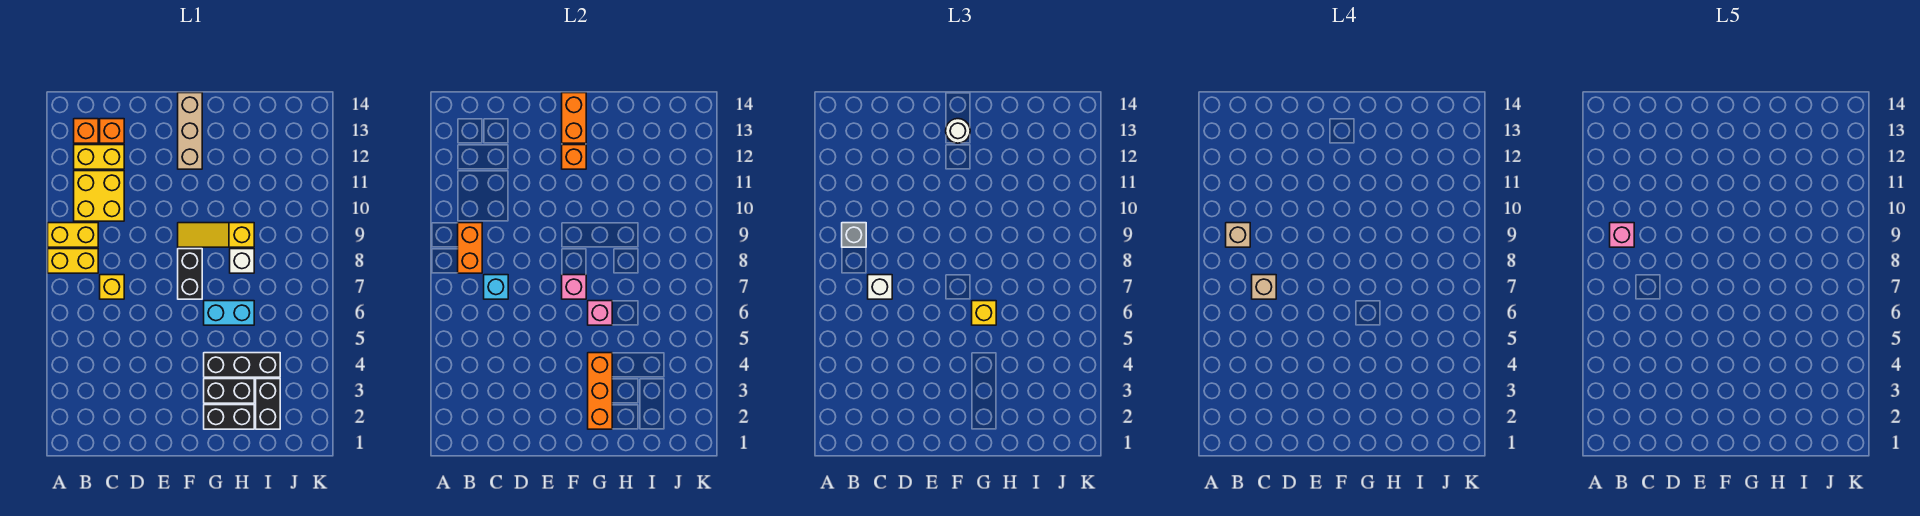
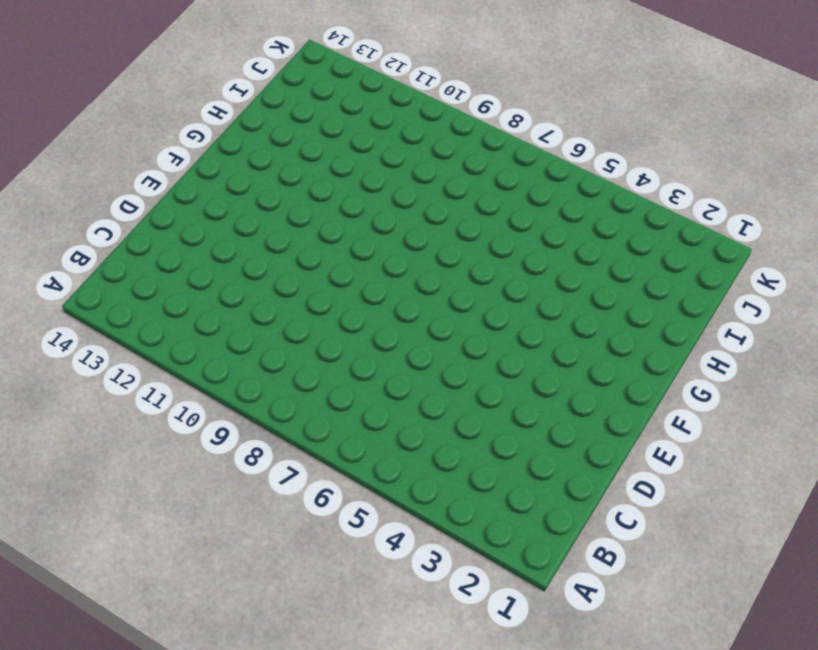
none -> yellow 1x2 brick [48,249,98,273]
none -> yellow 1x2 brick [48,223,98,247]
none -> yellow 2x2 brick [74,171,124,221]
none -> yellow 1x2 brick [74,145,124,169]

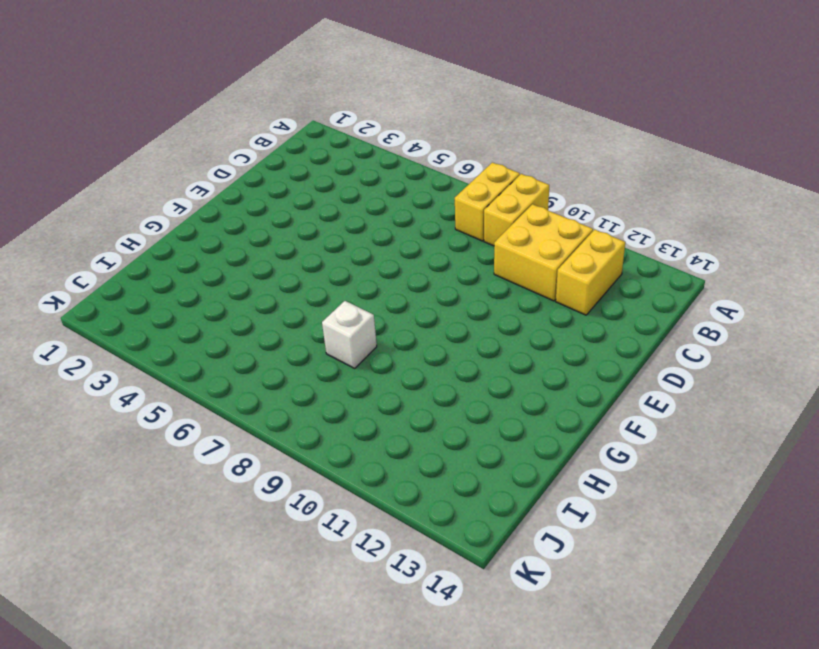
none -> orange 1x1 brick [74,119,98,143]
none -> yellow 1x1 brick [100,275,124,299]
none -> orange 1x1 brick [100,119,124,143]
none -> black 1x2 brick [178,249,202,299]

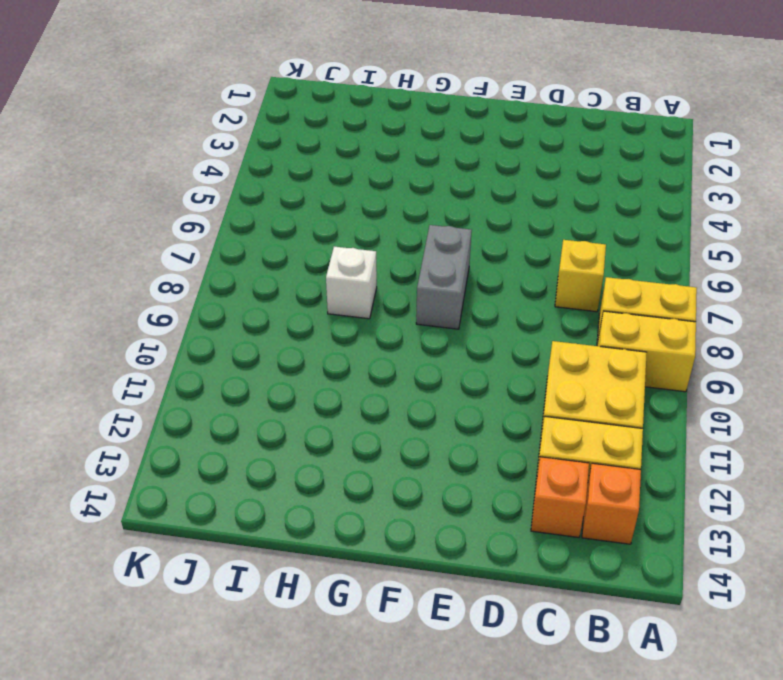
grey 1x2 brick [416,225,472,329] -> black 1x2 brick [178,249,202,299]
none -> yellow 1x3 slope [178,223,254,247]
none -> tan 1x3 brick [178,93,202,169]
none -> black 1x2 brick [204,405,254,429]
none -> black 1x2 brick [204,379,254,403]

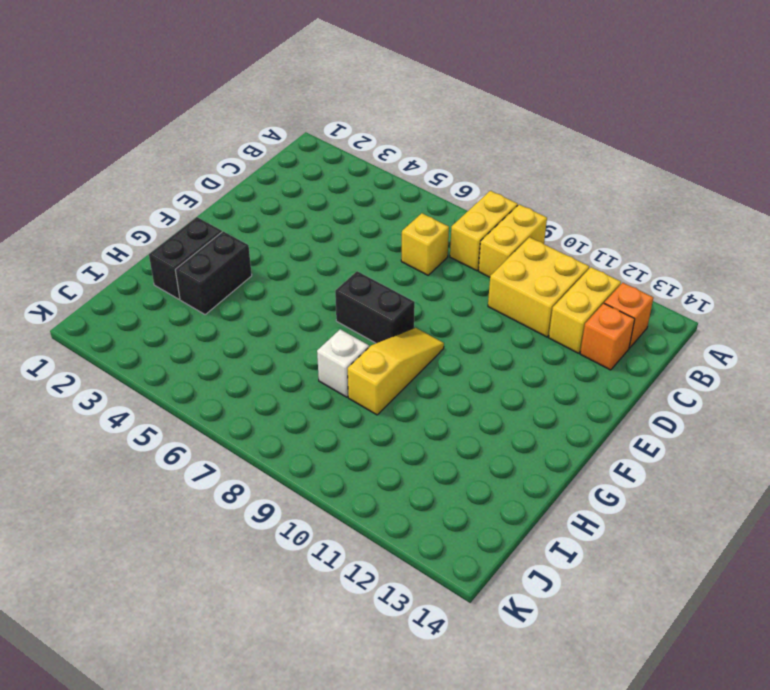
none -> tan 1x3 brick [178,93,202,169]
none -> black 1x3 brick [204,353,280,377]
none -> cyan 1x2 brick [204,301,254,325]
none -> black 1x2 brick [256,379,280,429]

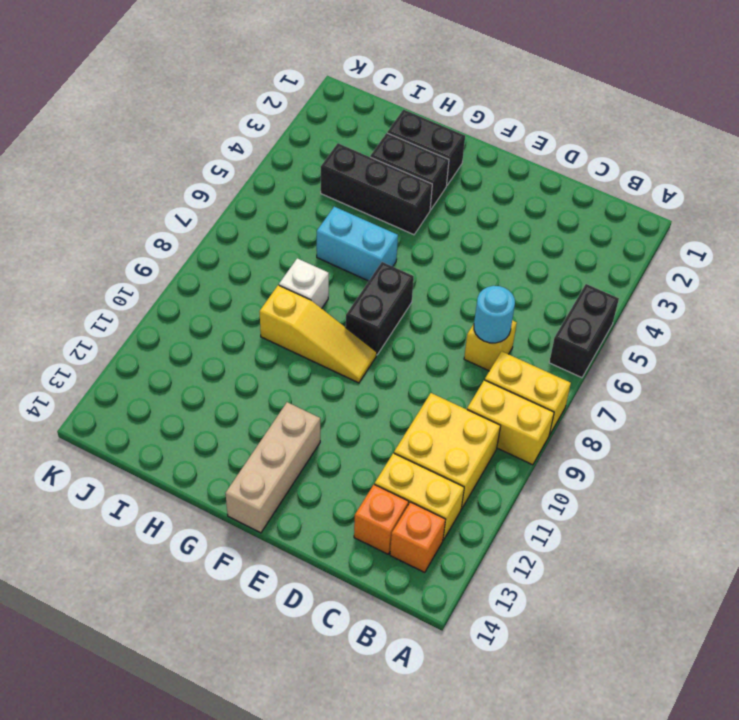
black 1x2 brick [549,284,619,378] -> black 1x2 brick moved to [256,379,280,429]
cyan 1x1 round brick [474,286,515,343] -> cyan 1x1 brick [484,275,508,299]
none -> orange 1x2 brick [458,223,482,273]
none -> pink 1x1 brick [562,275,586,299]
none -> orange 1x1 brick [562,145,586,169]
none -> orange 1x2 brick [562,93,586,143]

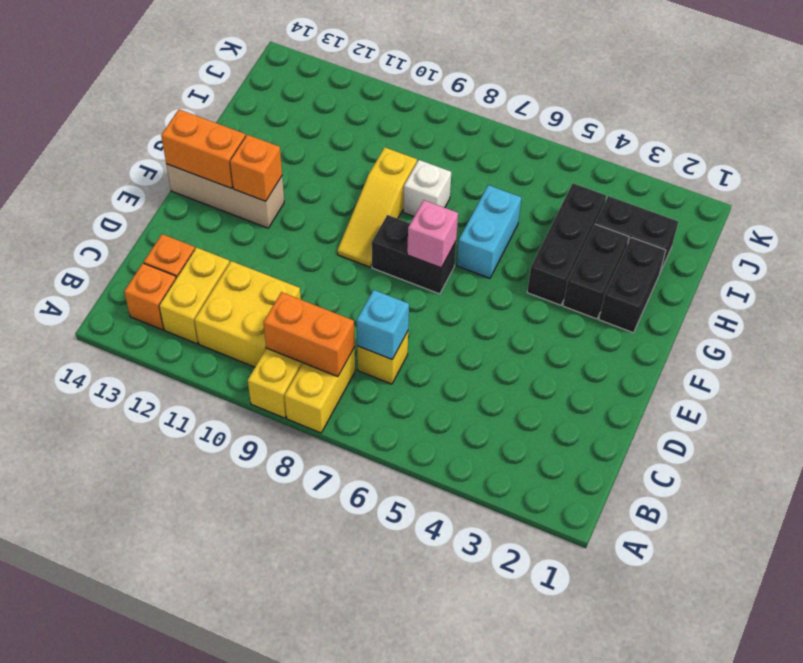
none -> orange 1x3 brick [588,353,612,429]
none -> pink 1x1 brick [588,301,612,325]
none -> grey 1x1 brick [842,223,866,247]
none -> white 1x1 brick [868,275,892,299]

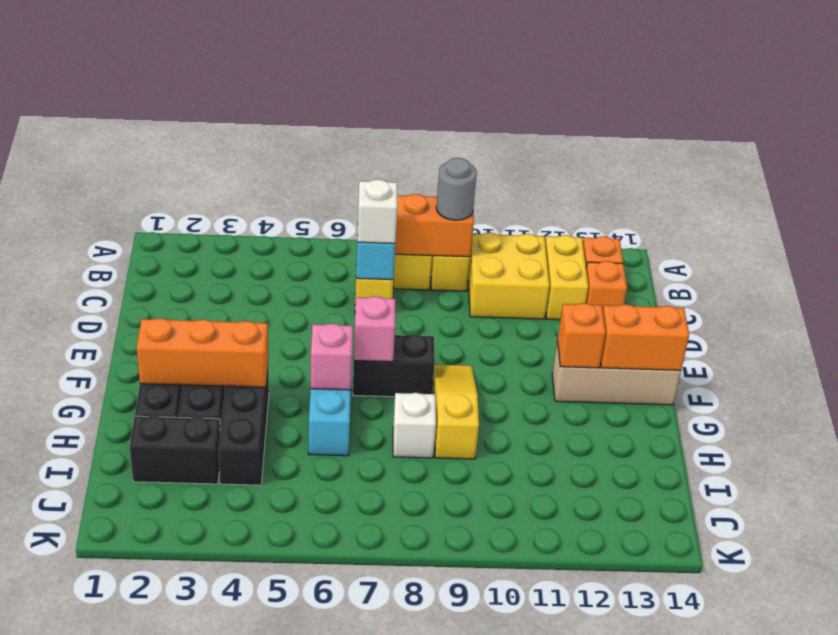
grey 1x1 round brick [436,158,477,220] -> grey 1x1 brick [842,223,866,247]
none -> white 1x1 round brick [946,119,970,143]
none -> yellow 1x1 brick [972,301,996,325]
none -> tan 1x1 brick [1226,223,1250,247]
none -> tan 1x1 brick [1252,275,1276,299]

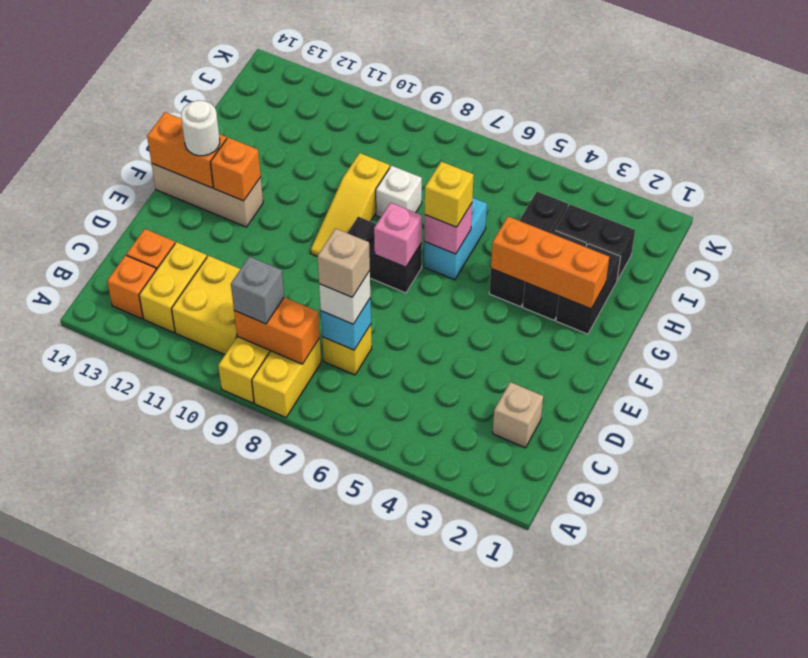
tan 1x1 brick [493,382,543,448] -> tan 1x1 brick moved to [1226,223,1250,247]
none -> pink 1x1 brick [1610,223,1634,247]

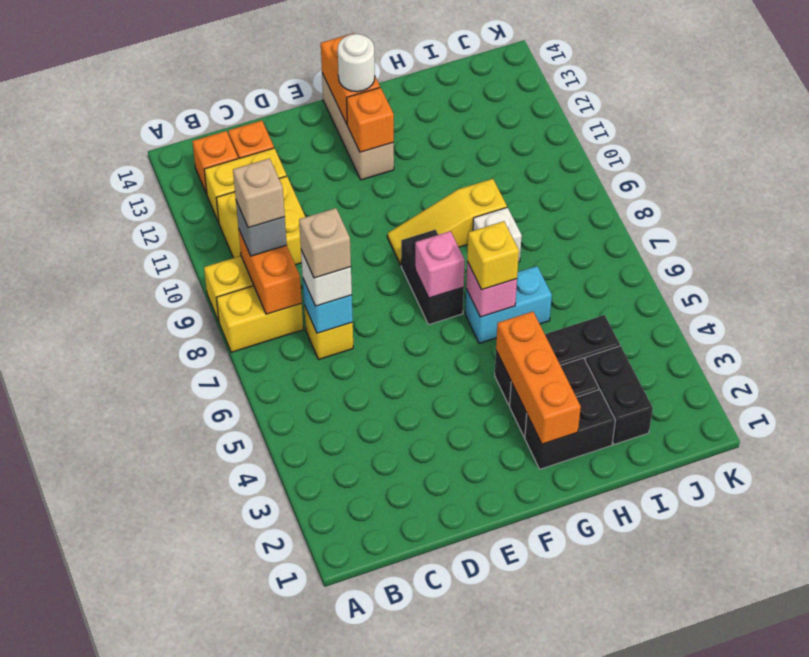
none -> pink 1x1 brick [1610,223,1634,247]

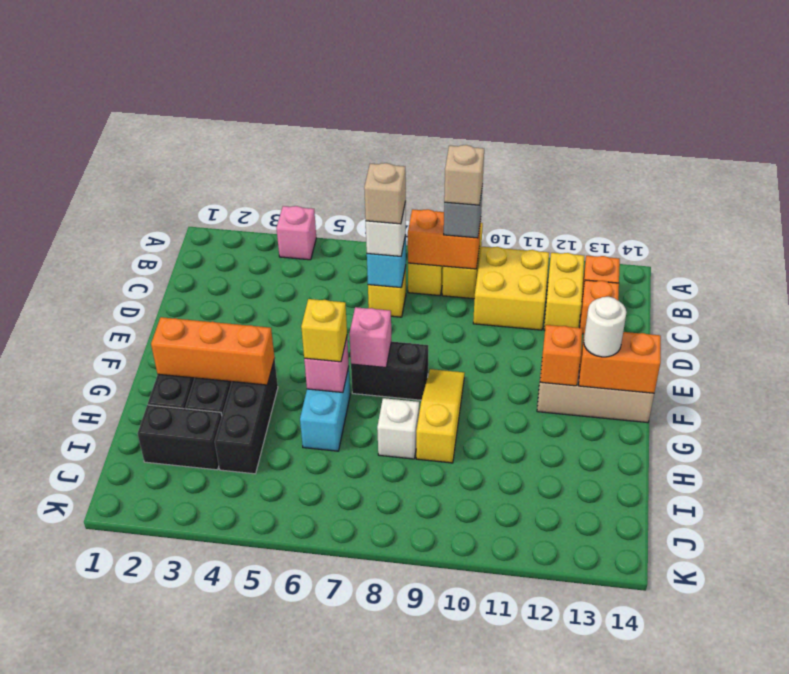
pink 1x1 brick [277,206,316,260] -> pink 1x1 brick moved to [1610,223,1634,247]

